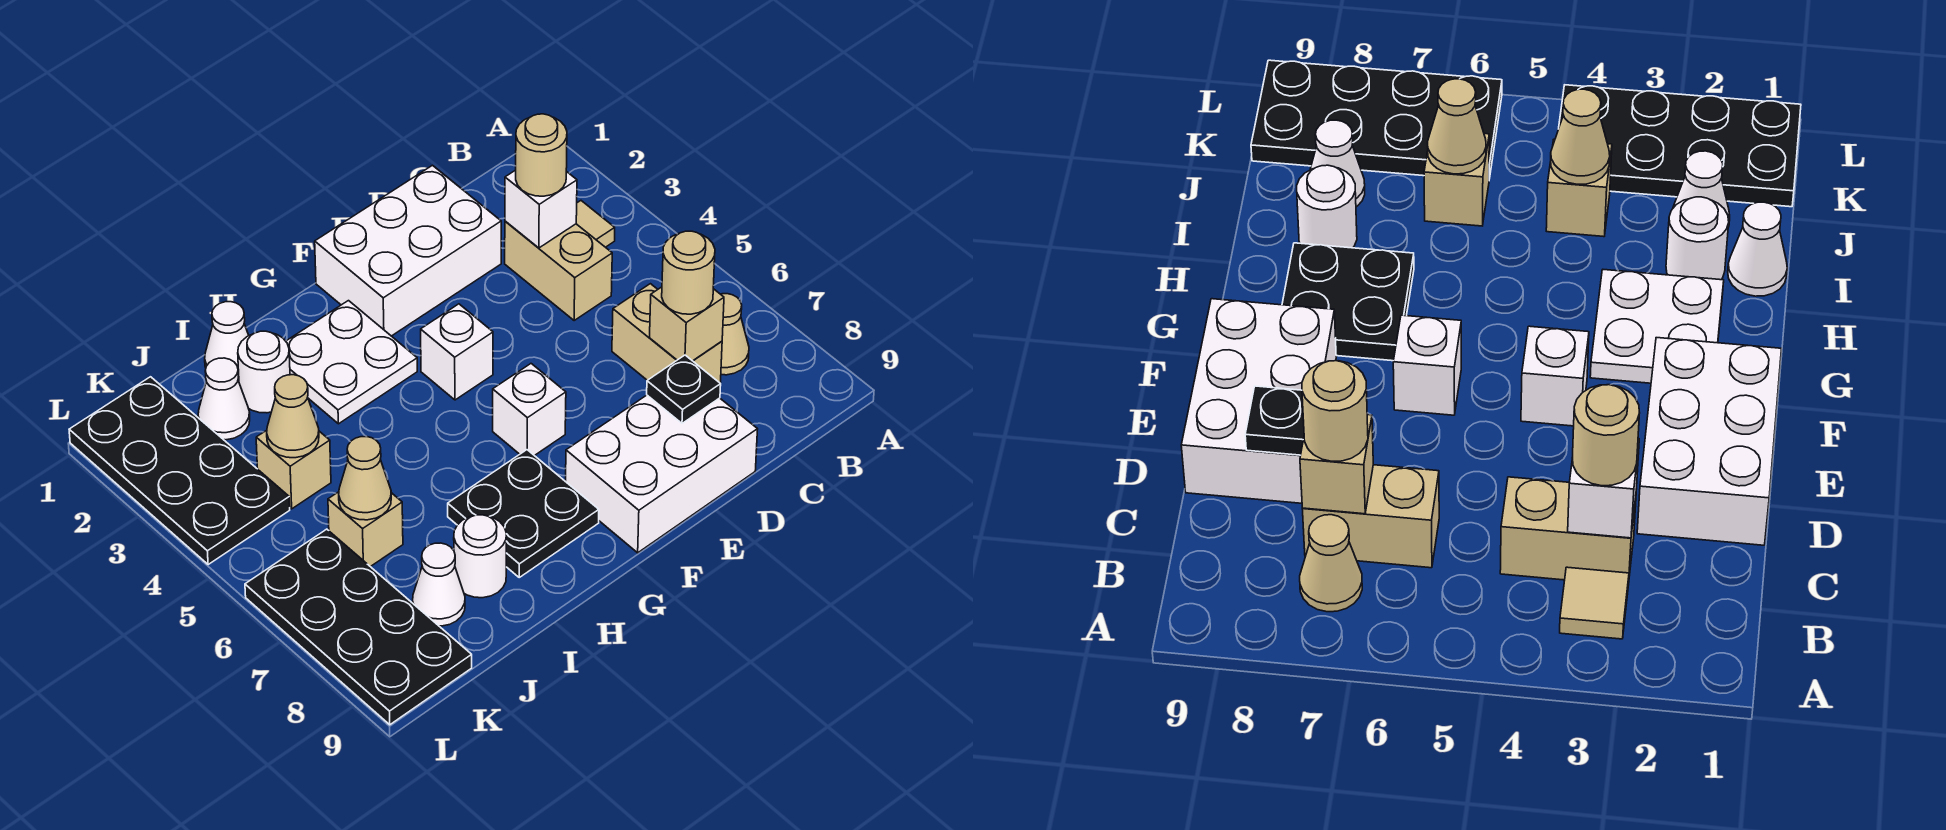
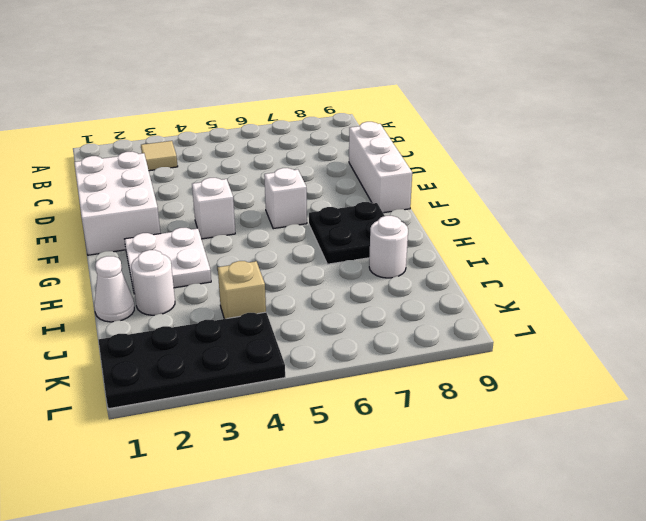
white 1x3 brick [349,122,412,213] -> white 2x3 brick [566,395,758,553]
none -> tan 1x1 cone [721,294,749,375]
none -> tan 1x2 brick [505,221,612,320]
none -> tan 1x2 brick [612,284,722,383]

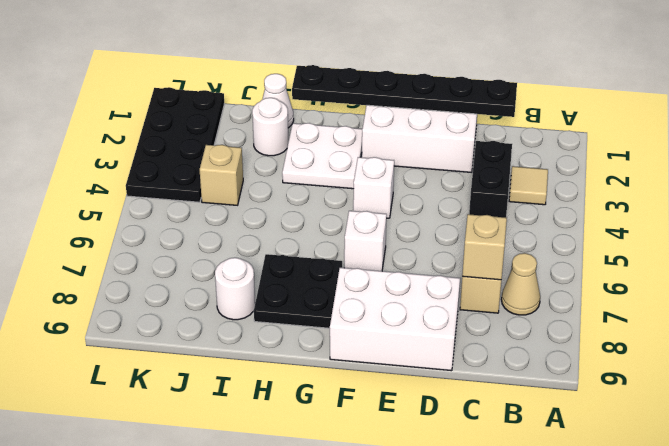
black 1x6 plate [292,65,517,117] -> none
black 1x2 brick [469,141,512,218] -> tan 1x2 brick [505,221,612,320]
none -> white 1x1 cone [198,358,250,440]
none -> tan 1x1 brick [328,492,403,567]
none -> white 1x1 cone [413,543,465,626]

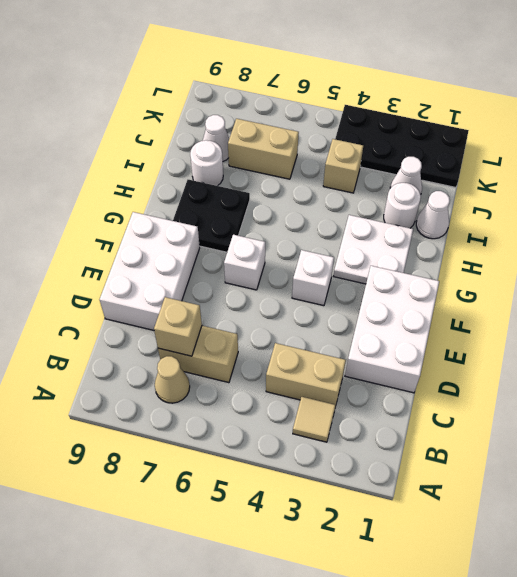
tan 1x2 brick [228,119,299,179] -> tan 1x1 brick [328,492,403,567]
none -> black 2x4 plate [245,529,472,725]
none -> white 1x1 brick [505,170,577,248]
none -> black 1x1 plate [647,355,721,423]

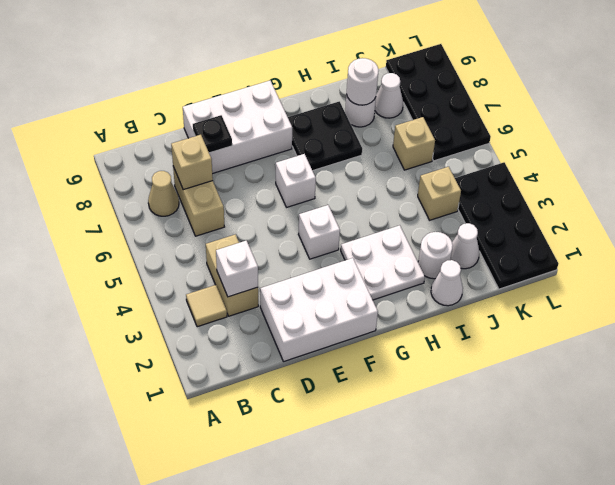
white 1x1 round brick [347,58,379,105] -> none
none -> tan 1x1 cone [267,375,319,458]
none -> tan 1x1 cone [339,437,391,520]
none -> tan 1x1 round brick [516,114,567,196]

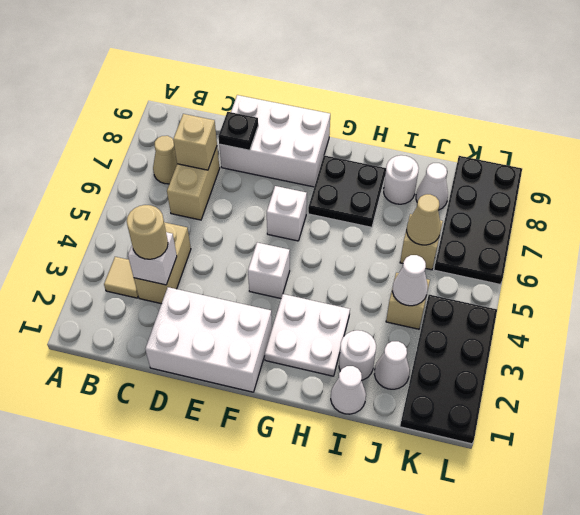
white 1x1 cone [392,255,428,306] -> tan 1x1 cone [267,375,319,458]
none -> tan 1x1 round brick [662,231,715,314]

